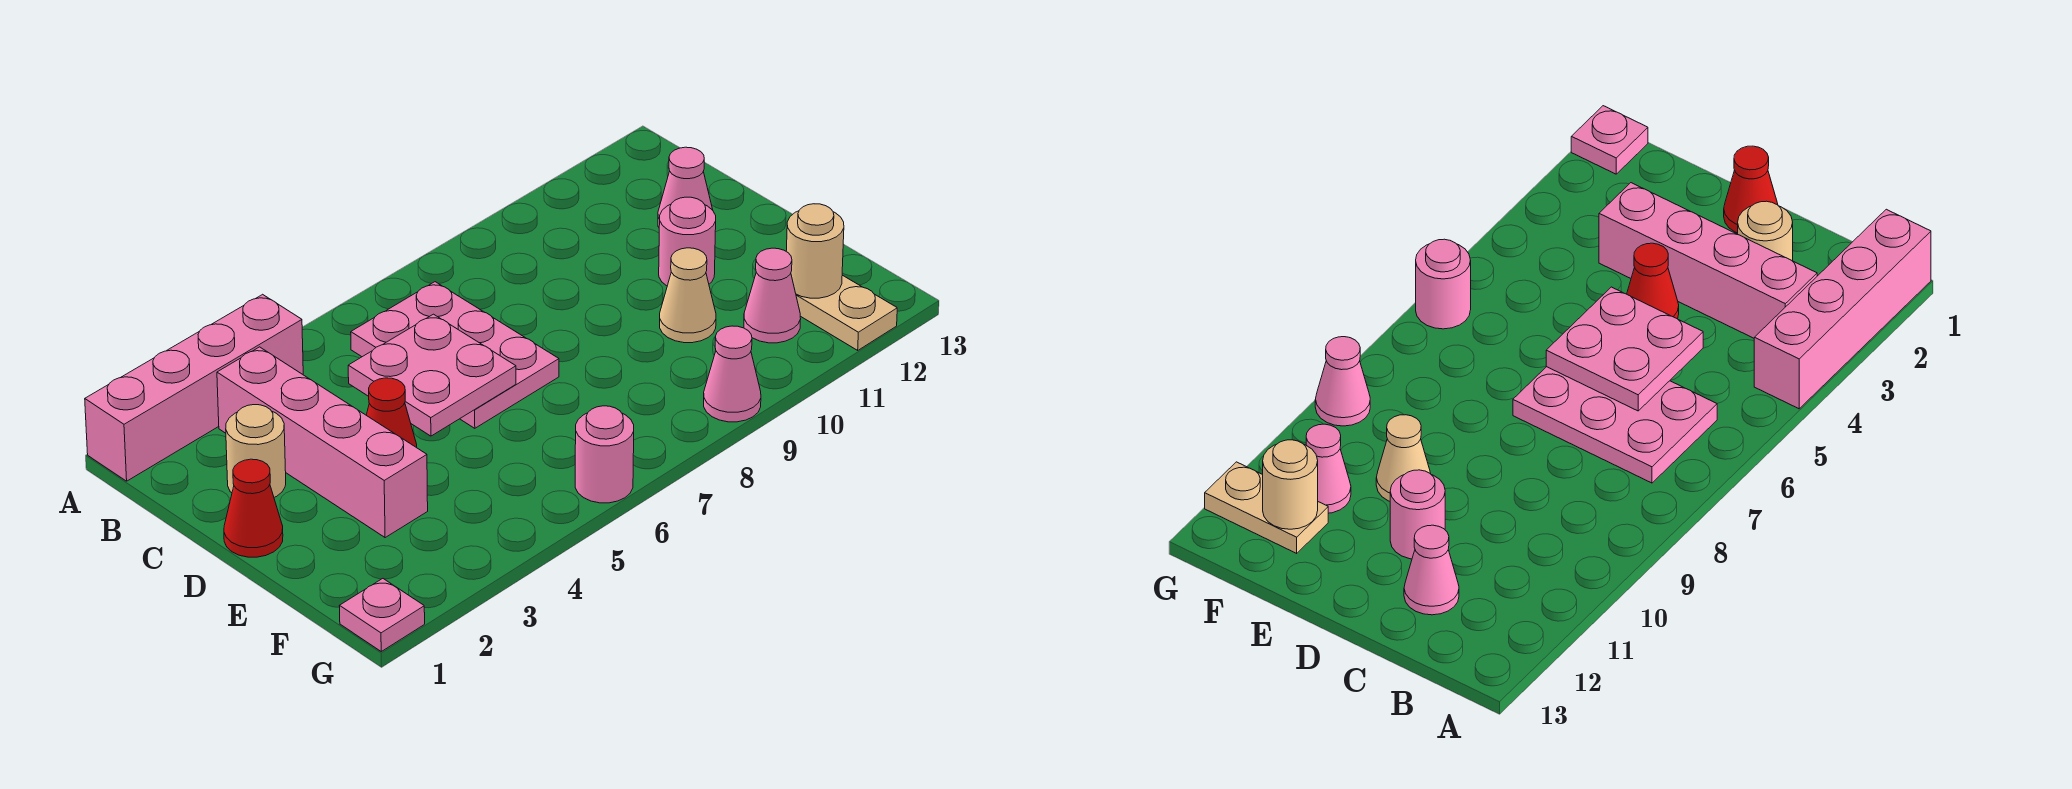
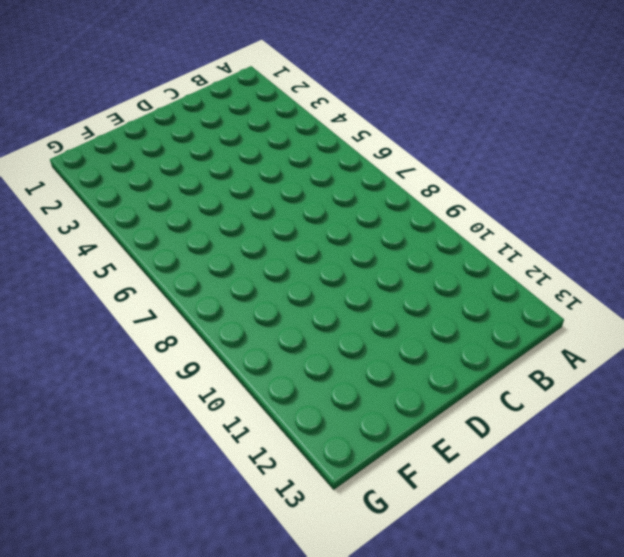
none -> pink 1x4 brick [85,294,303,481]
none -> pink 1x4 brick [217,347,428,538]
none -> pink 2x3 plate [351,282,559,428]

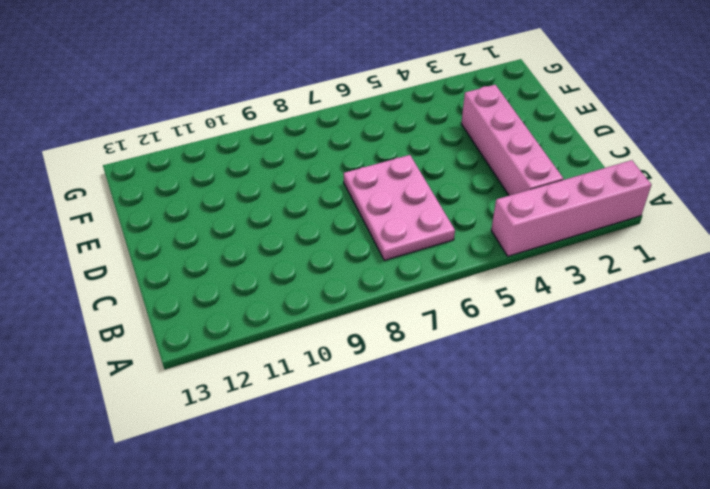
none -> tan 1x1 round brick [226,405,286,497]
none -> pink 1x1 cone [658,147,713,227]
none -> red 1x1 cone [224,459,283,557]

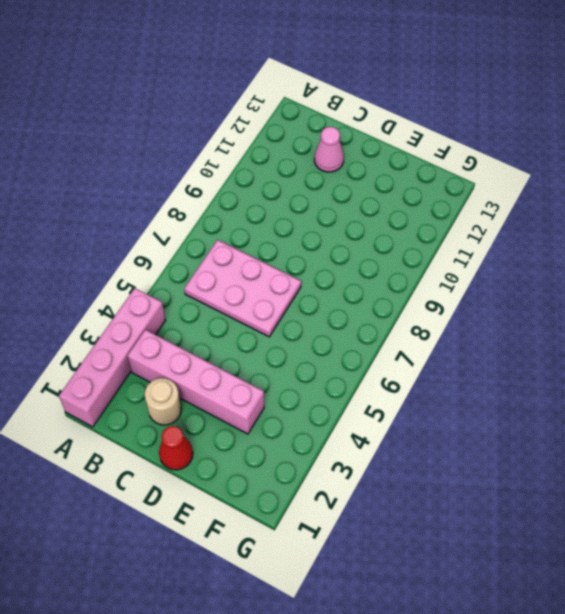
none -> red 1x1 cone [366,378,417,448]
none -> pink 1x1 round brick [659,197,716,286]
none -> tan 1x1 cone [660,248,716,343]

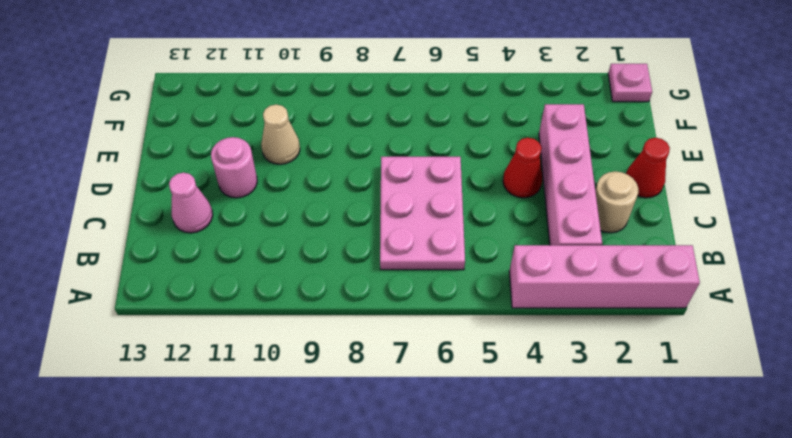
none -> pink 1x1 cone [744,248,801,343]
none -> tan 1x2 plate [796,275,897,350]
none -> pink 1x1 round brick [575,406,634,503]

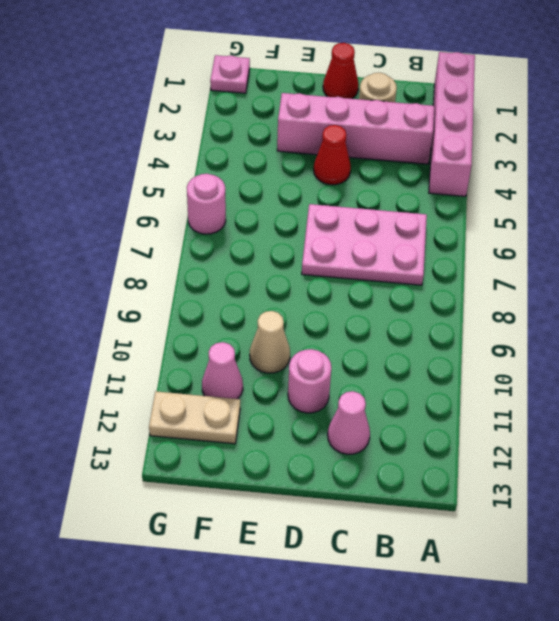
none -> pink 1x1 cone [704,326,761,422]
none -> pink 2x2 plate [348,314,516,436]
none -> tan 1x1 round brick [786,204,844,298]

